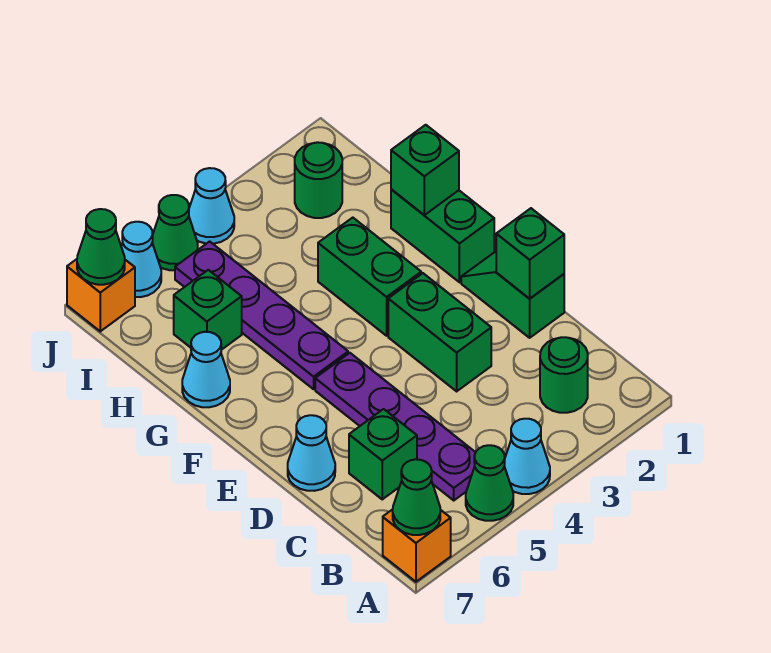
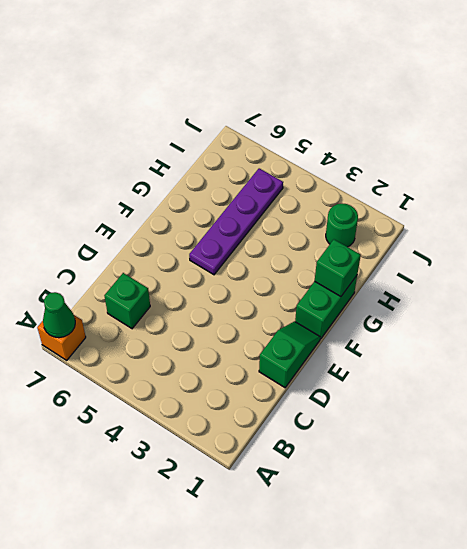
none -> cyan 1x1 cone [504,419,550,494]
none -> green 1x1 cone [466,445,513,521]
none -> green 1x1 round brick [540,337,588,413]

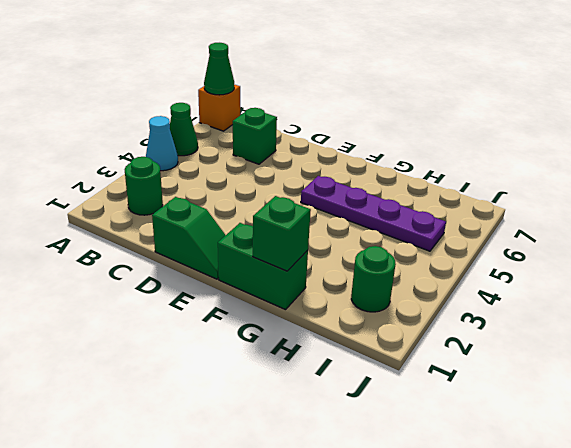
none -> purple 1x4 plate [315,353,476,500]
none -> green 1x2 brick [388,273,491,391]
none -> cyan 1x1 cone [288,415,335,491]

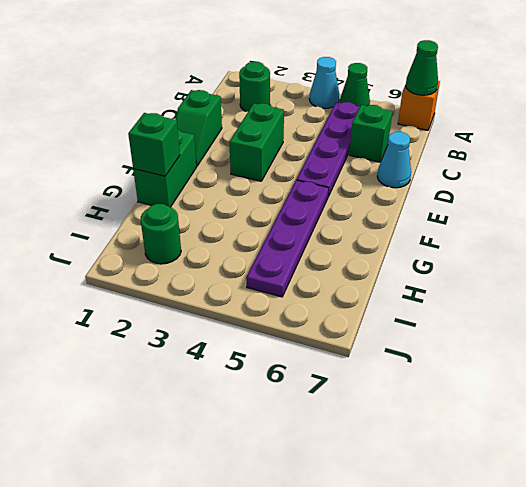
none -> green 1x2 brick [318,218,421,336]
none -> cyan 1x1 cone [182,332,230,407]
none -> green 1x1 brick [174,270,242,350]

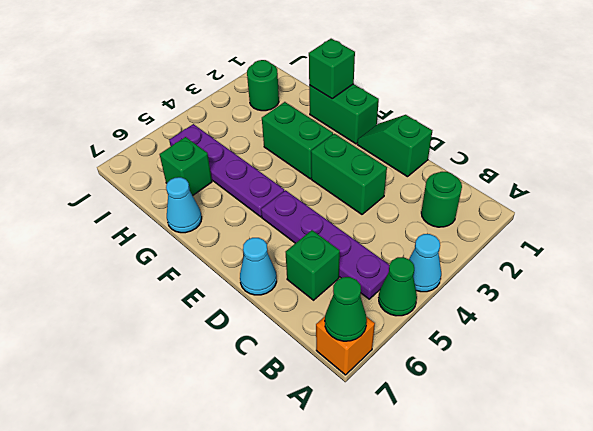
none -> cyan 1x1 cone [189,168,234,244]
none -> green 1x1 cone [152,195,198,270]
none -> cyan 1x1 cone [121,222,161,297]

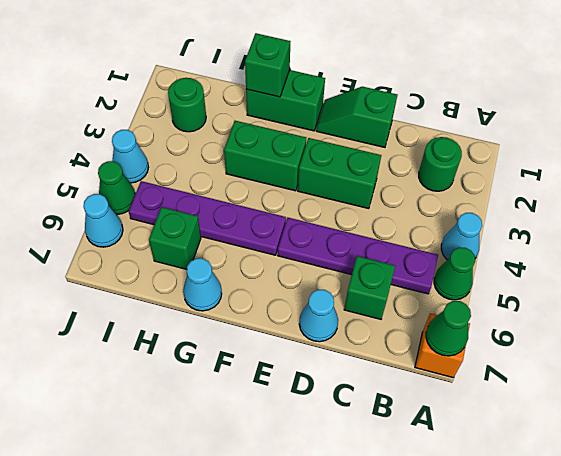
none -> orange 1x1 brick [67,259,135,331]
none -> green 1x1 brick [496,208,564,298]
none -> green 1x1 cone [77,209,125,285]

